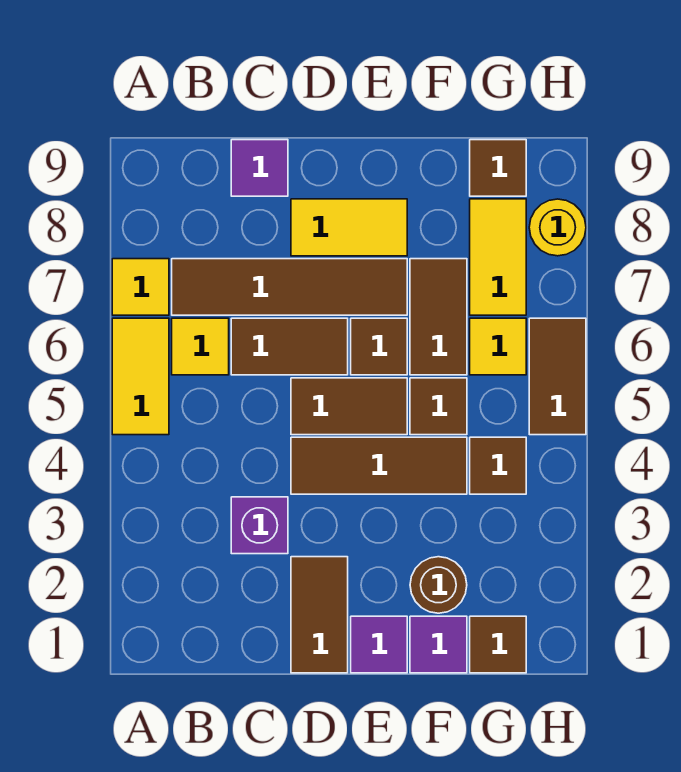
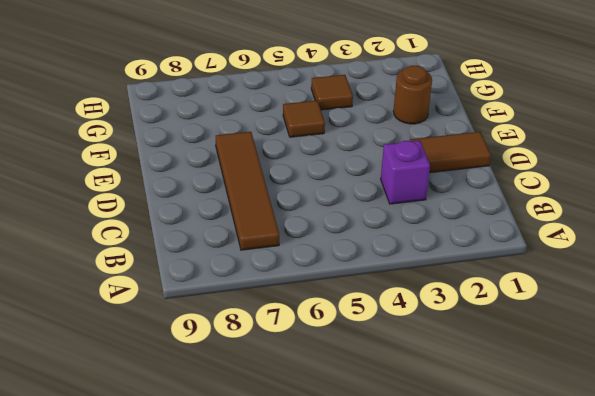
none -> yellow 1x2 tile [112,318,169,435]
none -> yellow 1x1 tile [112,259,169,315]
none -> yellow 1x1 tile [172,318,229,375]

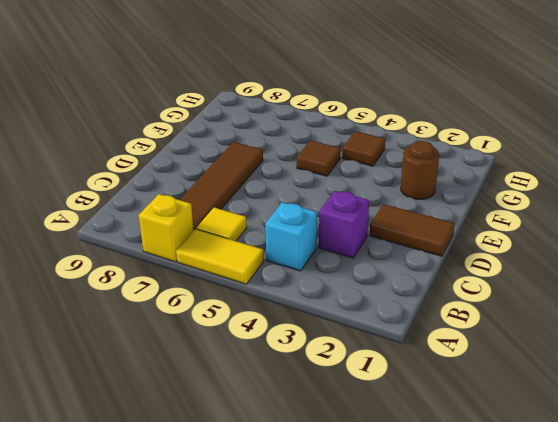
yellow 1x1 brick [139,194,194,262] -> yellow 1x1 tile [112,259,169,315]
cyan 1x1 brick [265,202,317,271] -> none
none -> brown 1x2 tile [231,318,348,375]
none -> purple 1x1 tile [231,140,288,196]
none -> brown 1x3 tile [291,437,467,494]

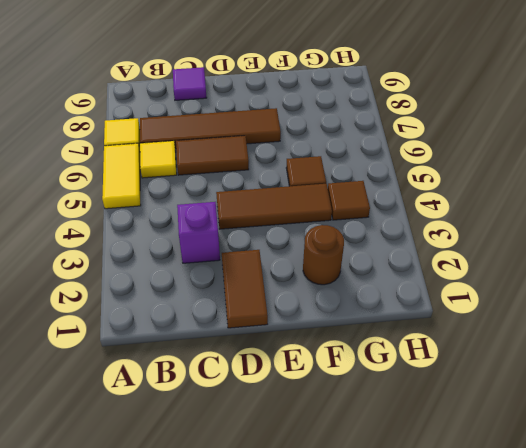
none -> brown 1x2 tile [291,378,407,435]
none -> yellow 1x2 tile [291,199,407,256]
none -> purple 1x1 tile [351,616,407,673]

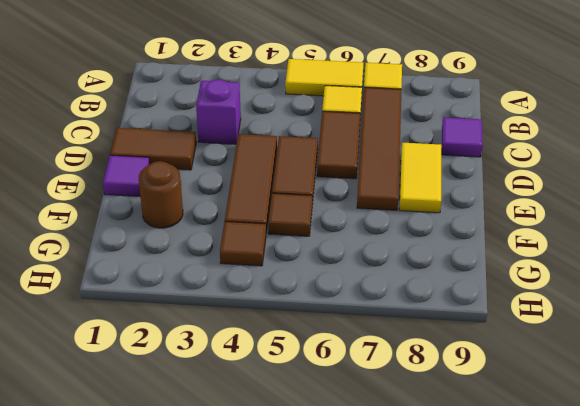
none -> brown 1x1 tile [351,318,407,375]
none -> purple 1x1 tile [410,616,467,673]
none -> brown 1x2 tile [410,259,467,375]

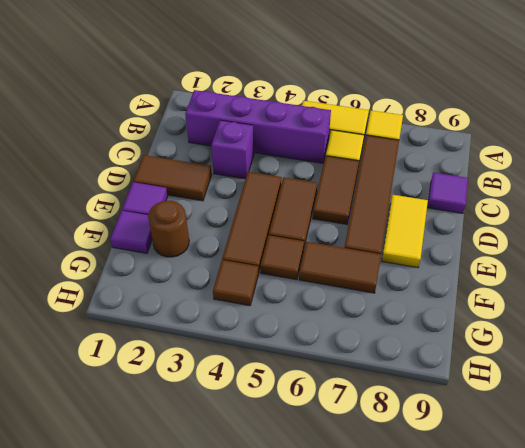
purple 1x4 brick [185,90,331,163] -> none
none -> brown 1x1 tile [351,318,407,375]
none -> brown 1x1 tile [470,616,526,673]
none -> yellow 1x1 tile [470,318,526,375]

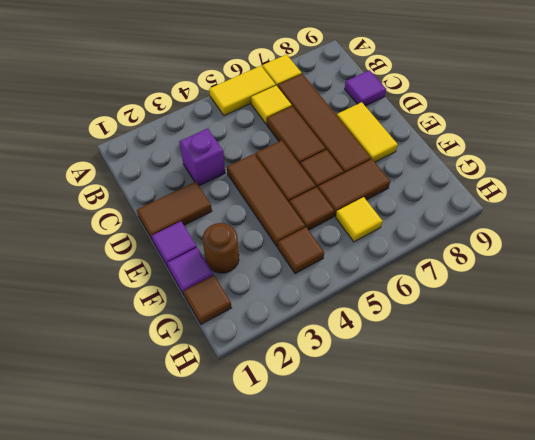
none -> yellow 1x2 tile [470,199,526,315]
none -> brown 1x1 tile [470,140,526,196]
none -> brown 1x2 tile [529,318,586,435]

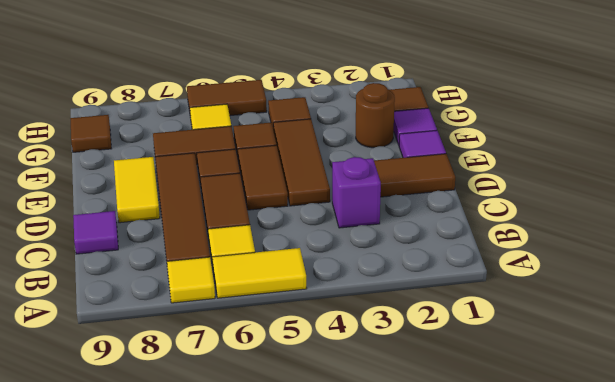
none -> yellow 1x2 tile [470,199,526,315]
none -> yellow 1x1 round brick [529,199,586,256]

